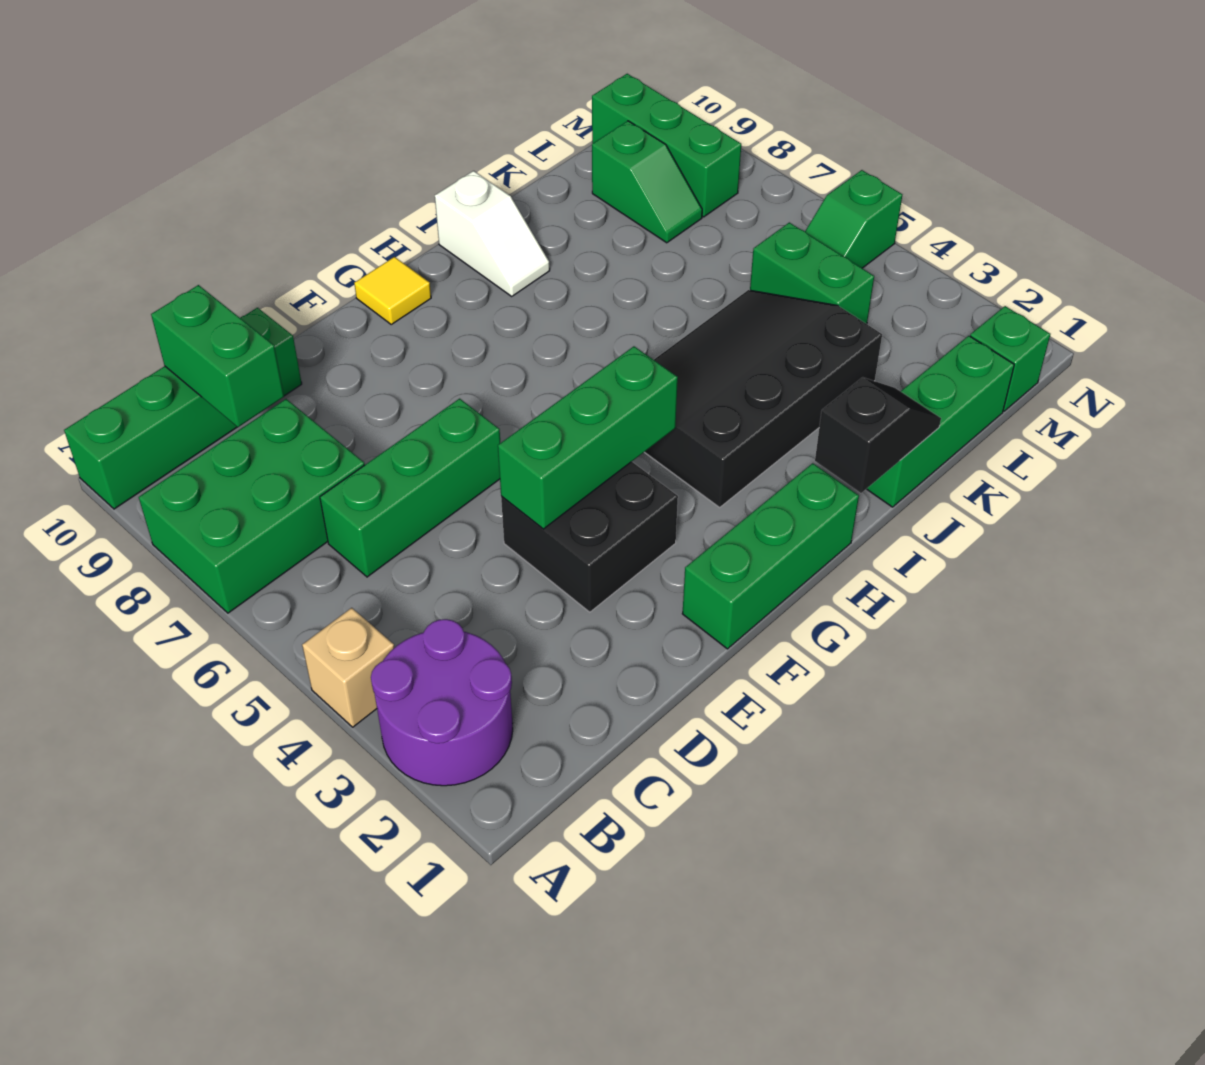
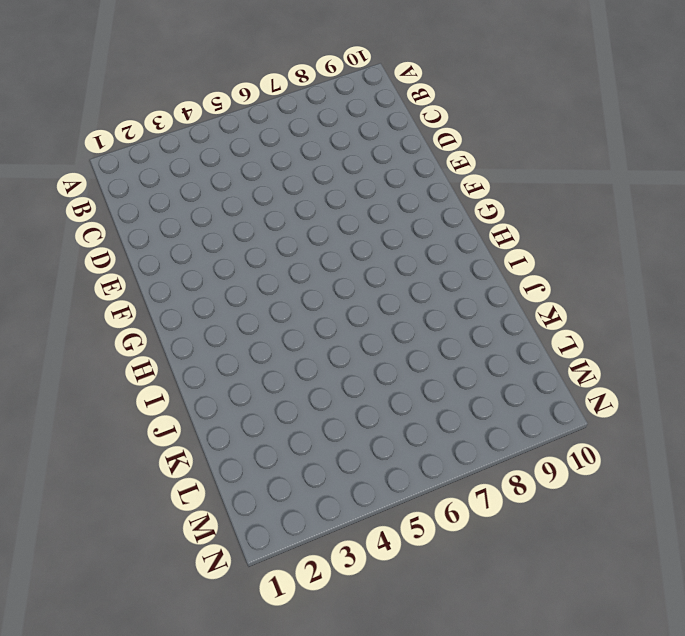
none -> purple 2x2 round brick [371,619,513,786]
none -> tan 1x1 brick [302,608,394,727]
none -> green 2x3 brick [139,399,365,613]

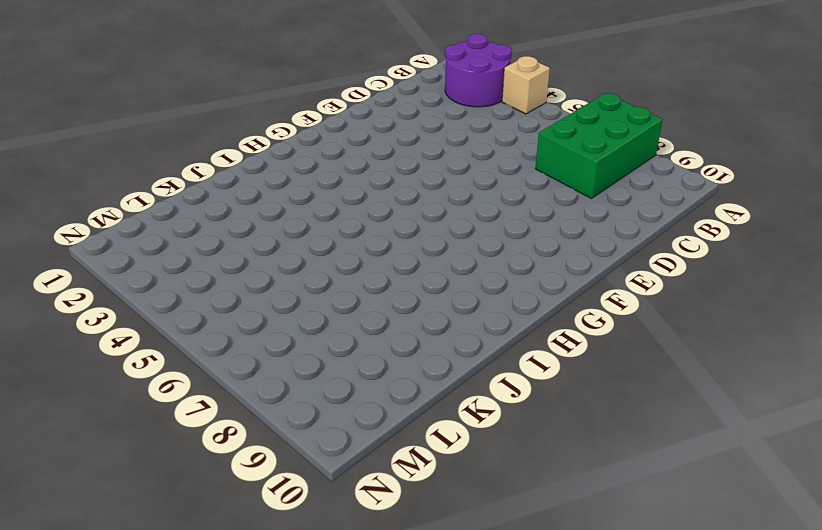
none -> green 1x4 brick [64,308,302,509]
none -> green 1x3 brick [320,399,500,577]
none -> black 2x2 brick [501,462,678,612]

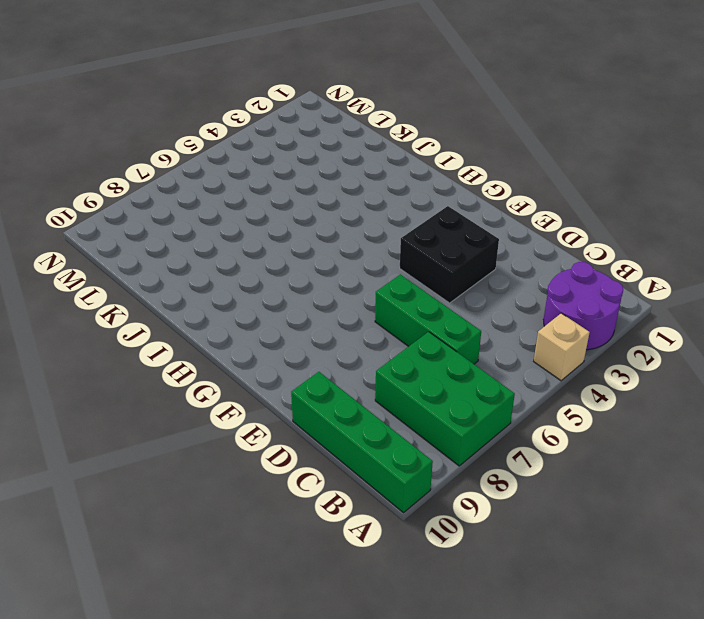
none -> green 1x3 brick [682,463,859,649]
none -> yellow 1x1 tile [354,257,431,324]
none -> black 3x4 slope [645,290,882,507]

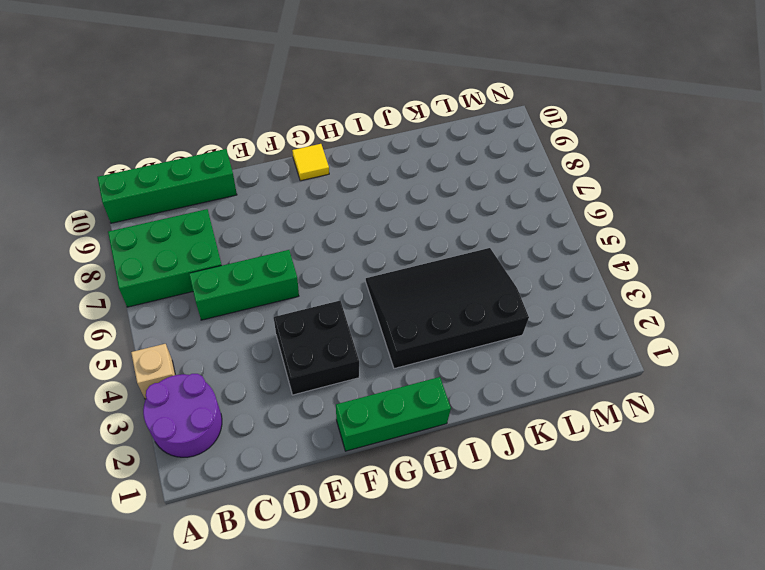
none -> white 1x2 slope [435,171,550,296]
none -> green 1x3 brick [867,336,1014,507]
none -> green 1x2 brick [750,222,874,324]

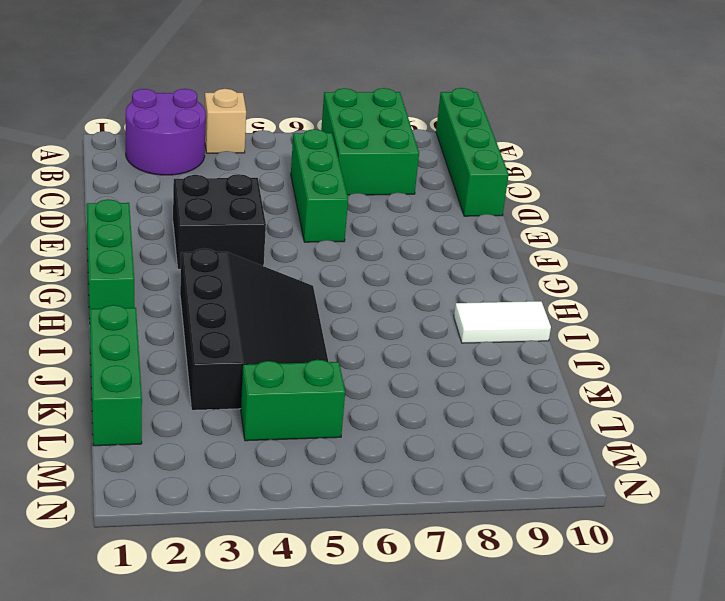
white 1x2 tile [454,301,551,343] -> white 1x2 slope [435,171,550,296]
none -> yellow 1x1 tile [354,257,431,324]
none -> green 1x2 slope [592,121,702,243]
none -> green 1x1 brick [970,306,1050,411]

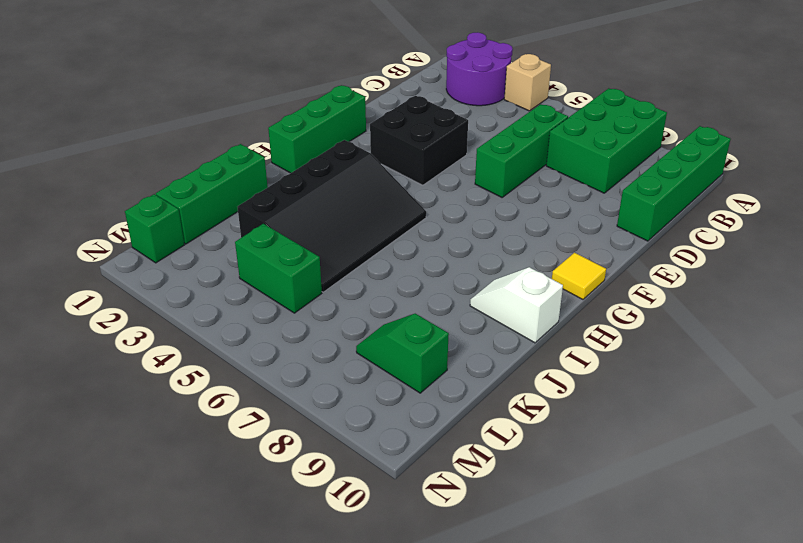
none -> green 1x2 slope [805,170,902,268]
none -> green 1x3 brick [592,74,741,217]
none -> green 1x2 brick [151,285,284,427]

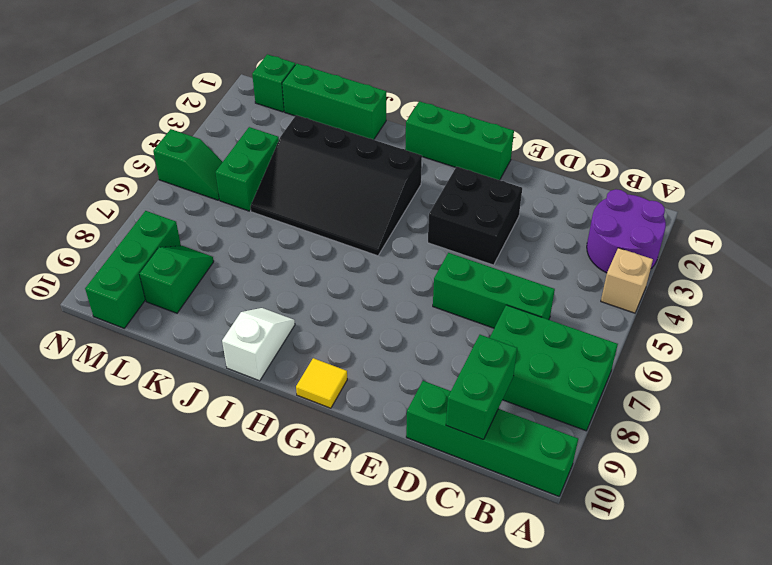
none -> green 1x3 brick [498,346,678,529]
none -> black 1x2 slope [815,377,941,493]

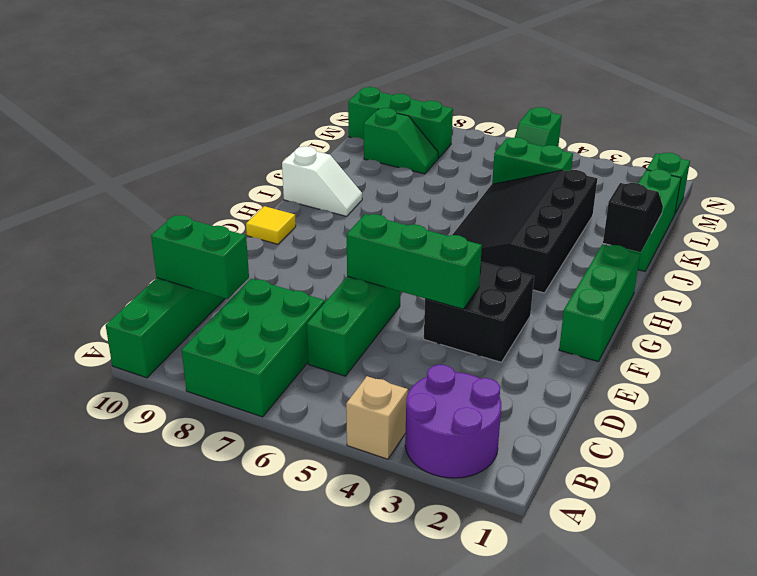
green 1x3 brick [347,214,482,309] -> green 1x3 brick turned to [498,346,678,529]

